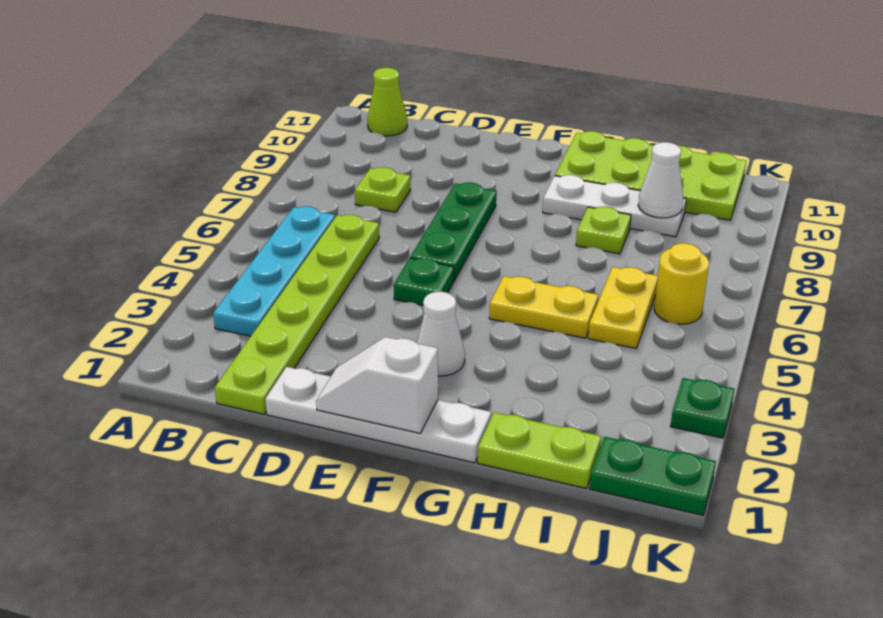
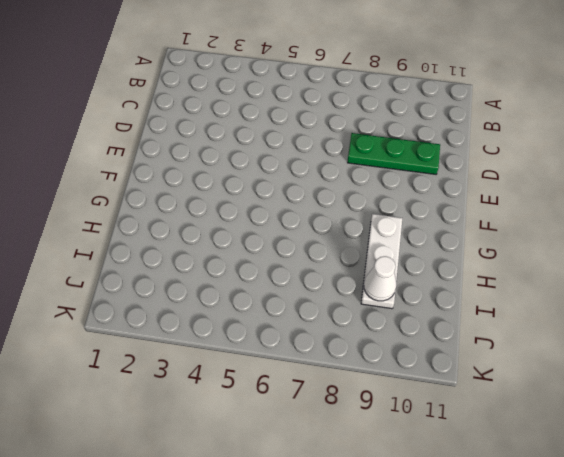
green 1x3 plate [347,133,440,174] -> green 1x3 plate moved to [410,183,496,281]
none -> cyan 1x4 plate [213,206,335,336]
none -> lime 1x1 cone [368,68,407,136]
none -> lime 1x6 plate [215,215,379,414]

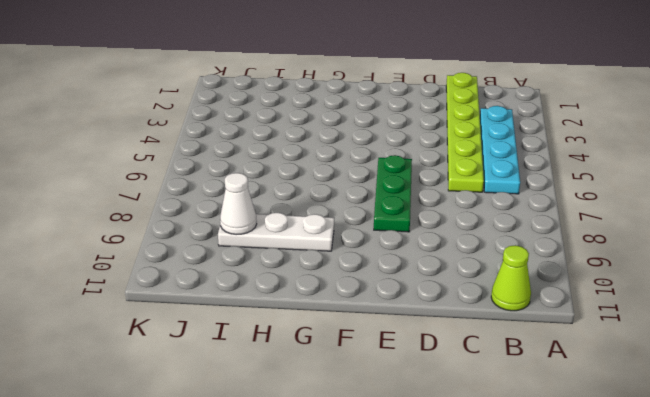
none -> lime 1x1 plate [355,167,411,212]
none -> white 1x4 plate [265,367,491,463]
none -> green 1x1 plate [394,258,454,305]

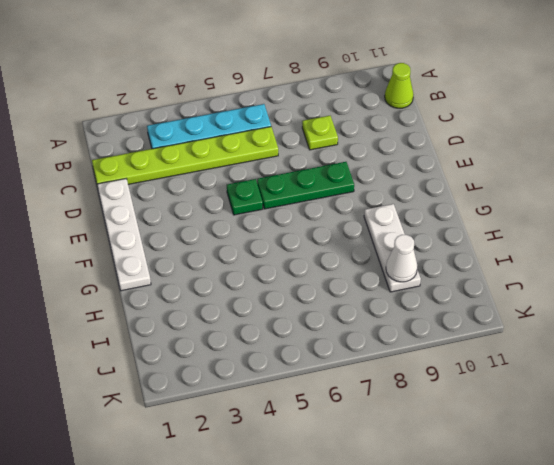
none -> white 1x1 cone [417,292,465,376]
none -> yellow 1x2 plate [489,276,598,338]
none -> lime 2x4 plate [555,131,746,220]

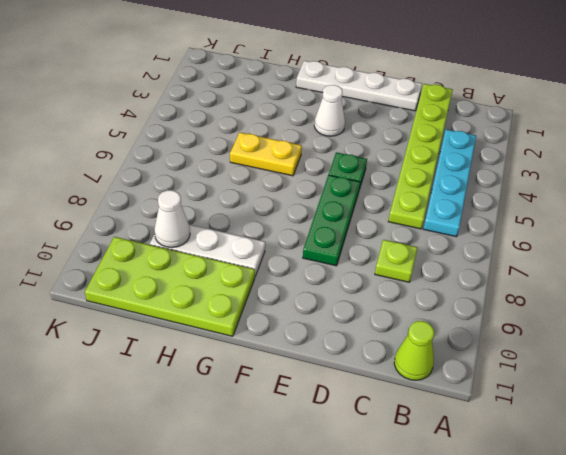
none -> lime 1x2 plate [478,412,601,489]
none -> lime 1x1 plate [576,206,631,254]
none -> yellow 1x2 plate [588,267,658,348]

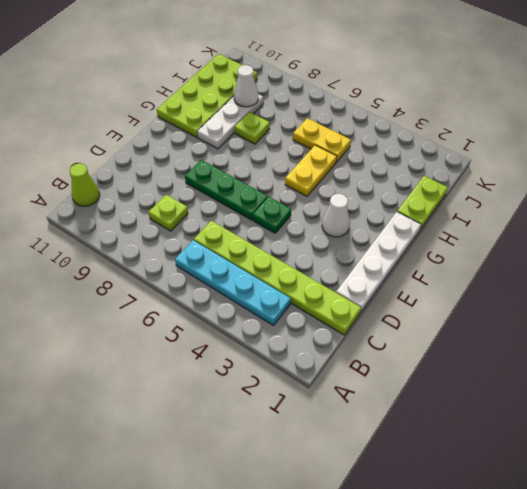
none -> green 1x2 plate [590,437,716,515]
none -> yellow 1x1 round brick [654,243,709,324]
none -> green 1x1 plate [670,378,734,438]

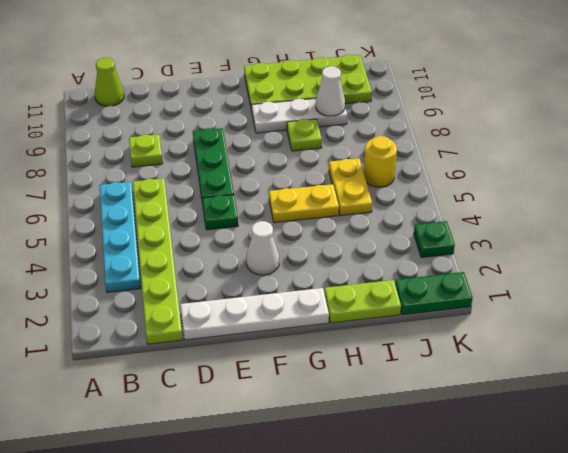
none -> white 1x2 slope [316,337,438,433]

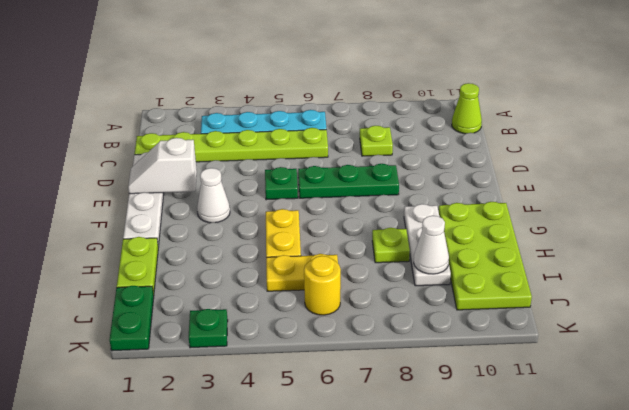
white 1x2 slope [128,138,197,194] -> white 1x2 slope turned to [316,337,438,433]

